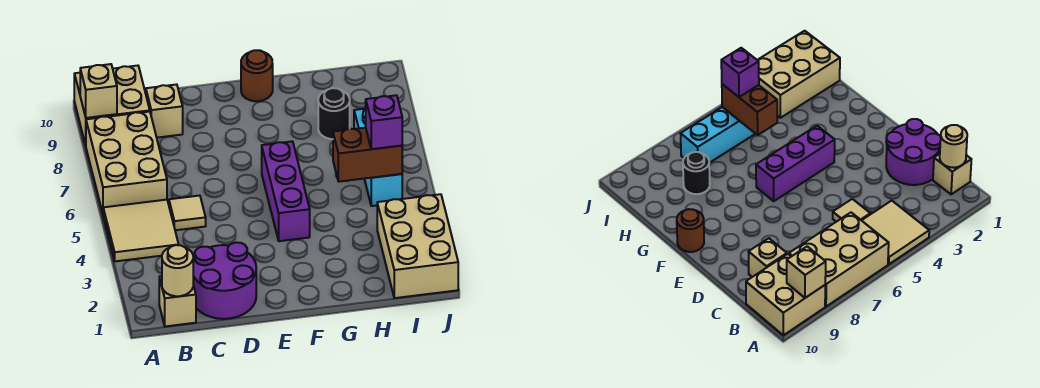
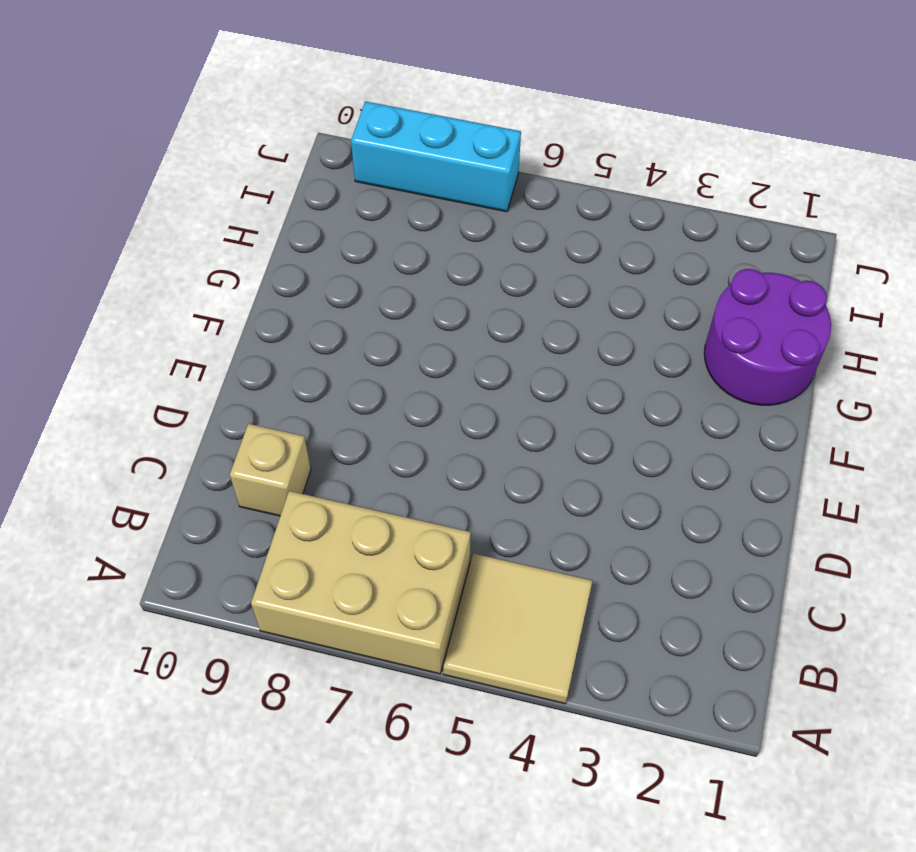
purple 2x2 round brick [704,269,831,405] -> purple 2x2 round brick moved to [193,242,256,319]
cyan 1x3 brick [351,101,521,212] -> cyan 1x3 brick moved to [354,109,402,206]
none -> tan 2x2 brick [74,66,150,145]
none -> tan 1x1 brick [159,276,196,326]
none -> tan 1x1 tile [169,196,206,230]

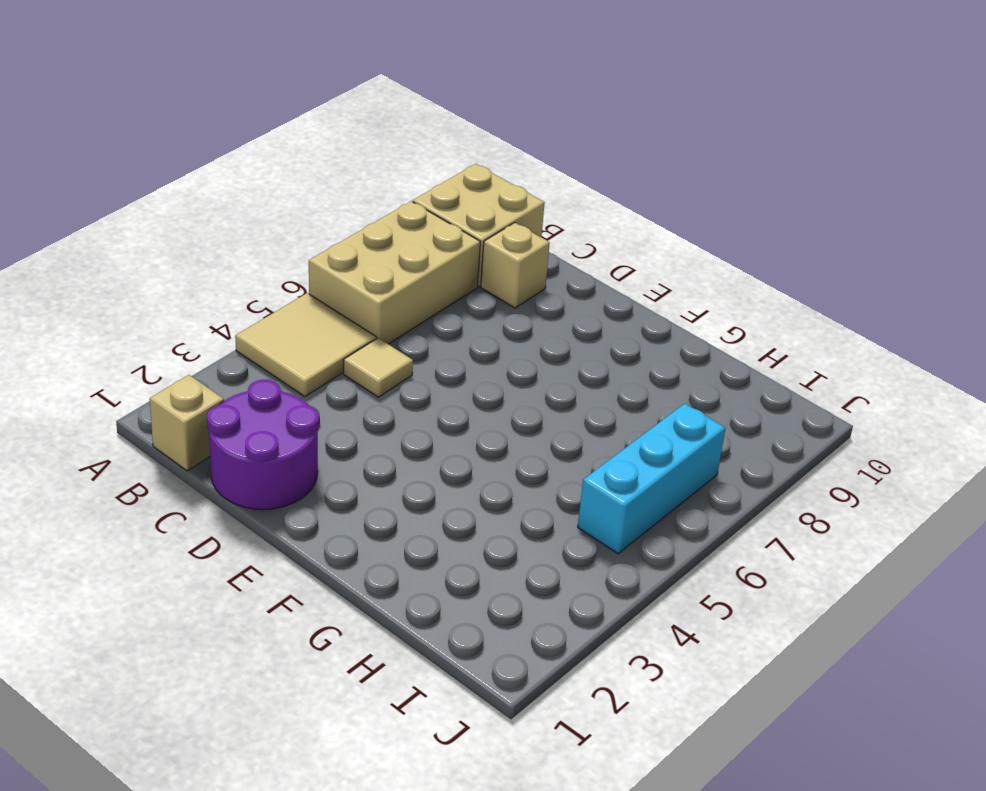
none -> purple 1x3 brick [262,141,310,241]
none -> brown 1x1 round brick [241,50,273,101]
none -> black 1x1 round brick [318,88,350,139]

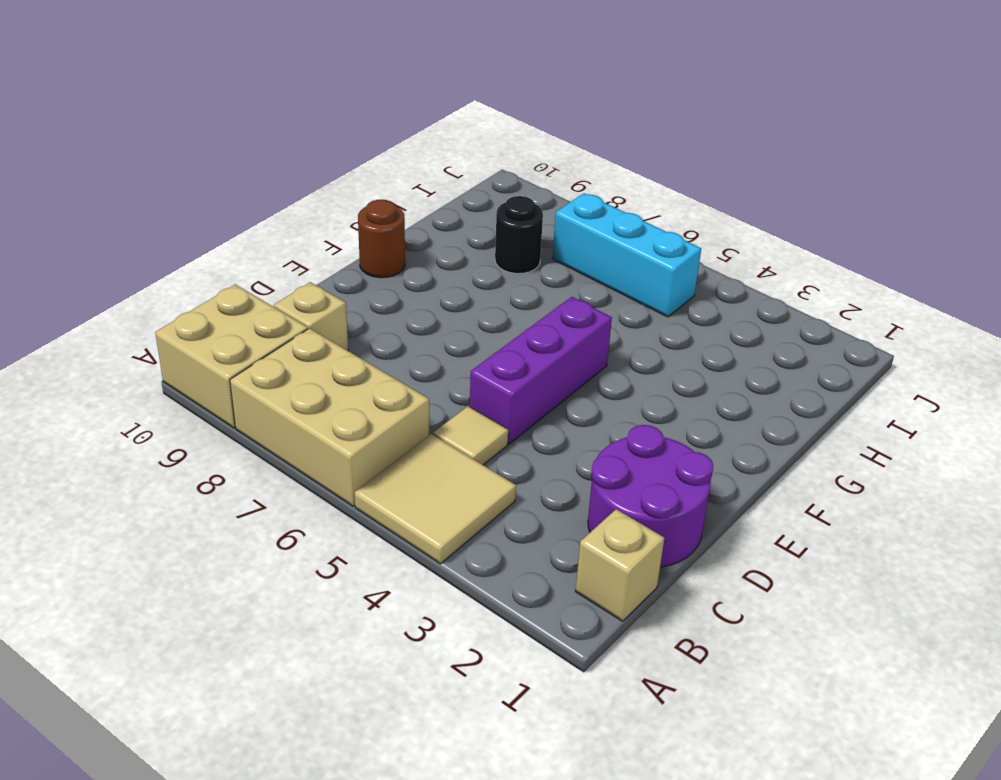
purple 1x3 brick [470,297,612,444] -> purple 1x3 brick turned to [262,141,310,241]
none -> tan 2x3 brick [377,194,458,298]
none -> tan 1x1 brick [80,64,117,118]
none -> tan 1x1 round brick [162,245,193,296]

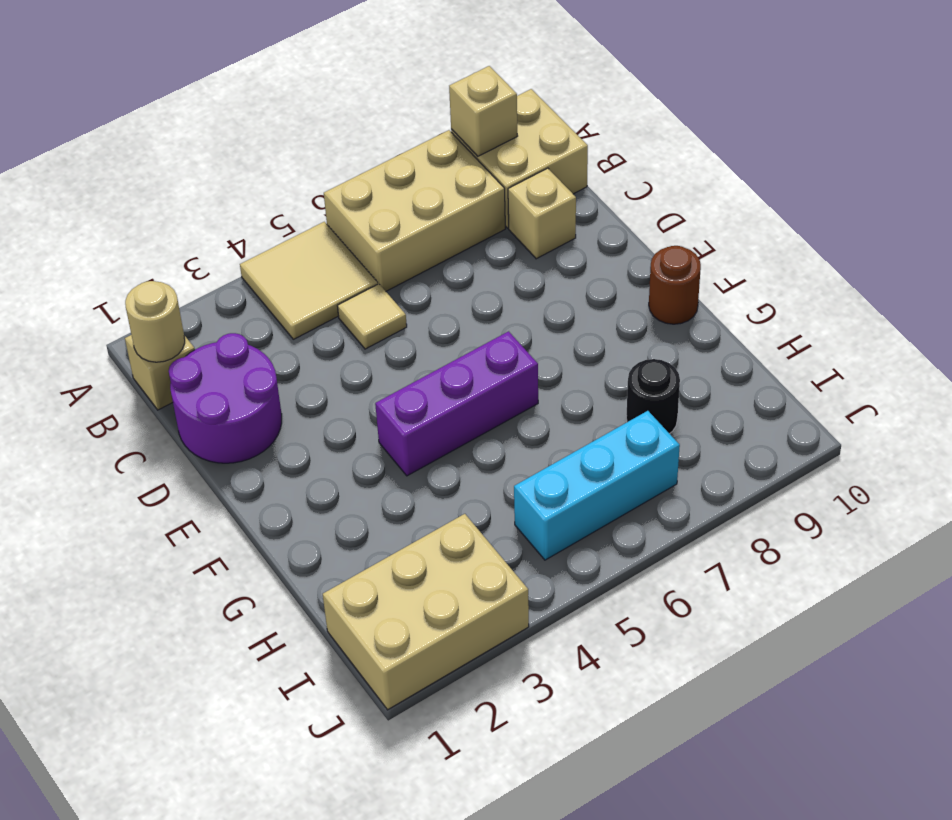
none -> brown 1x2 brick [333,128,402,182]
none -> purple 1x1 brick [366,95,402,149]

